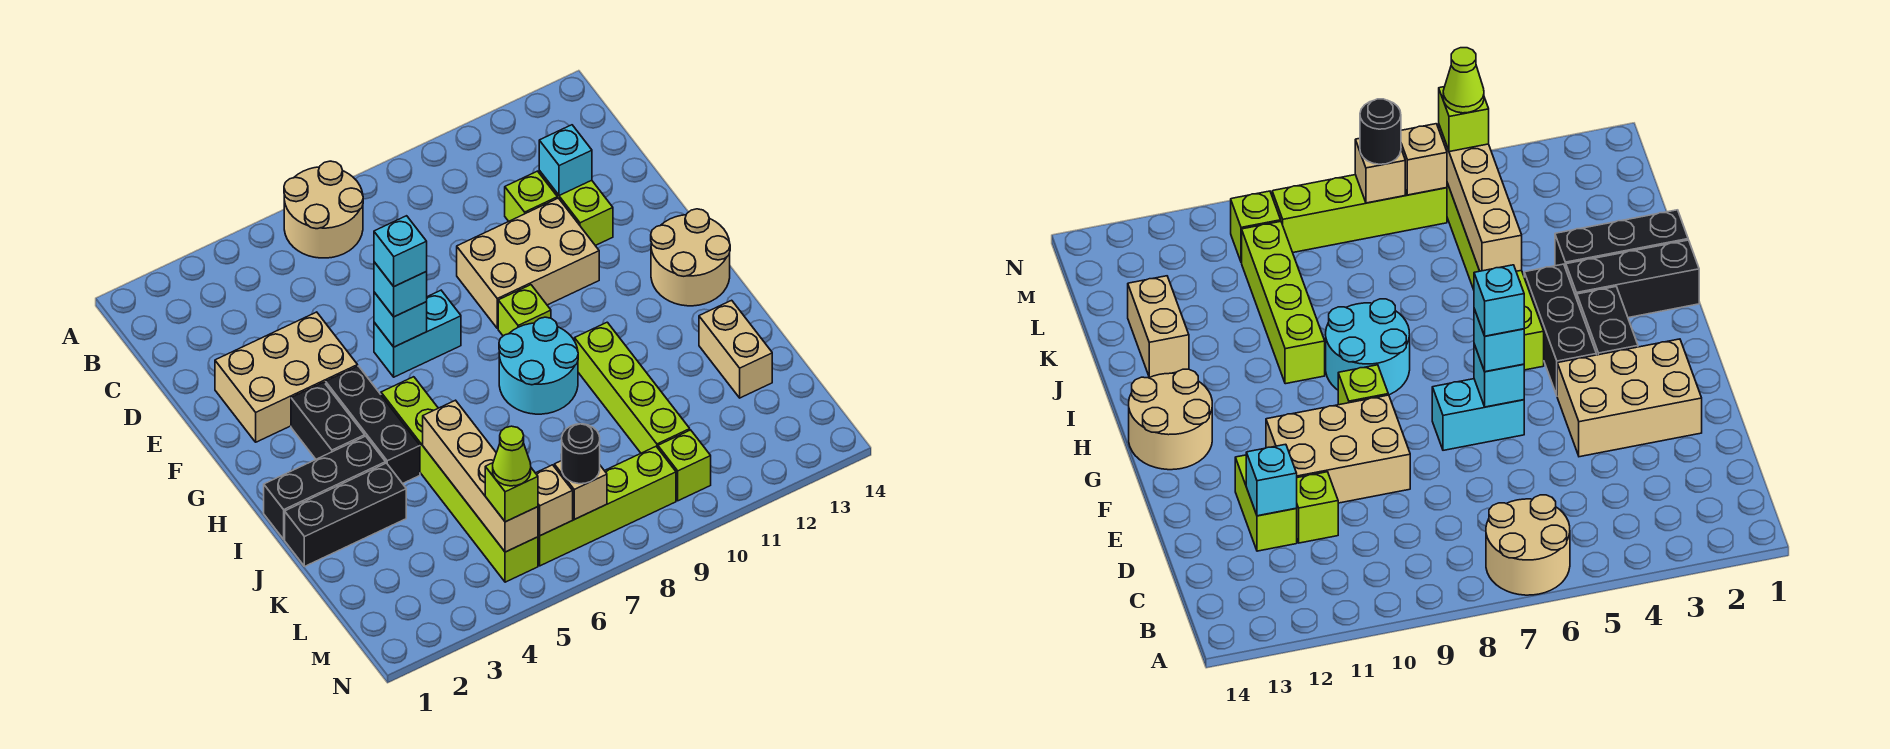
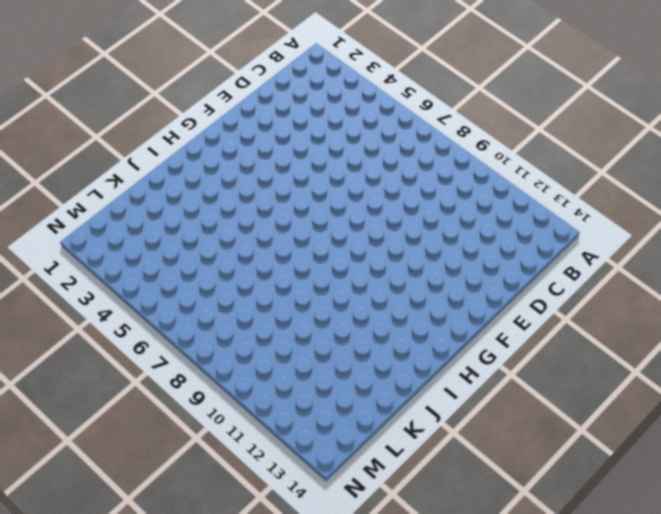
none -> tan 2x2 round brick [284,161,363,258]
none -> lime 1x1 brick [505,171,557,221]
none -> lime 1x2 brick [539,171,613,246]

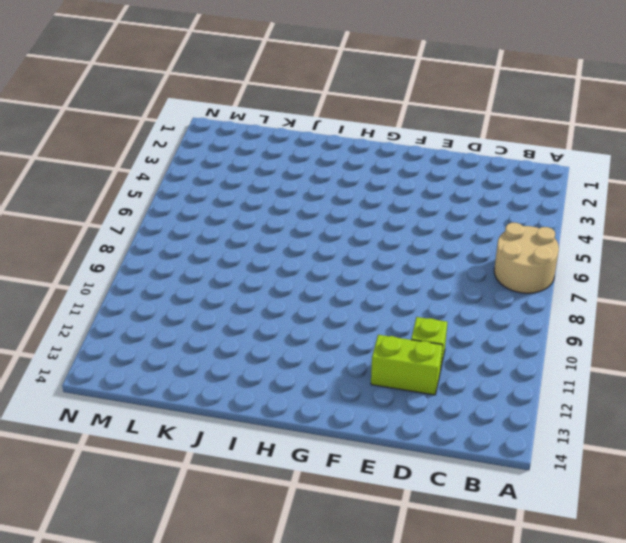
none -> tan 2x3 brick [215,312,358,442]
none -> tan 2x3 brick [457,198,599,328]
none -> cyan 1x2 brick [374,290,461,377]

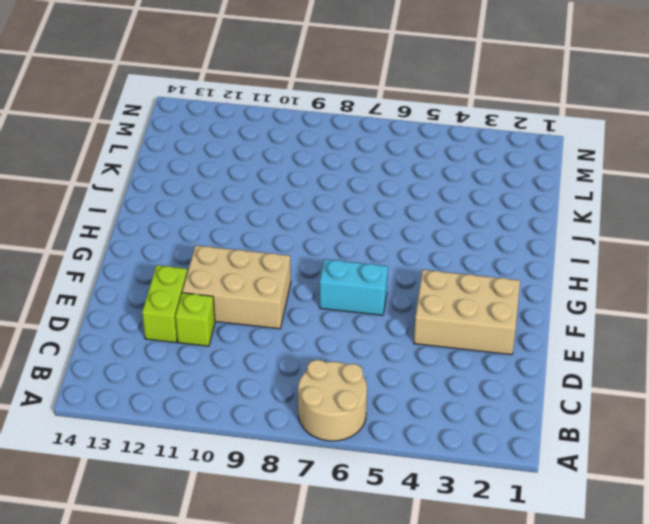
none -> black 1x2 brick [291,382,365,459]
none -> black 1x3 brick [326,366,420,484]
none -> lime 1x1 brick [498,285,551,336]

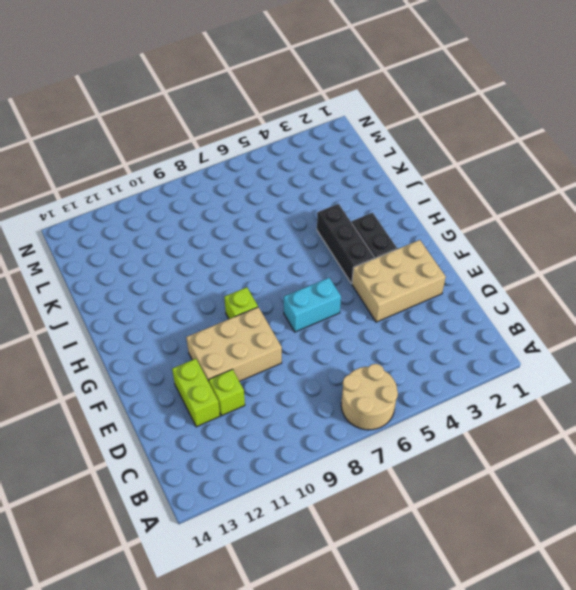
none -> tan 2x2 round brick [651,209,730,306]
none -> lime 1x6 brick [381,377,538,582]
none -> cyan 2x2 round brick [499,317,578,414]

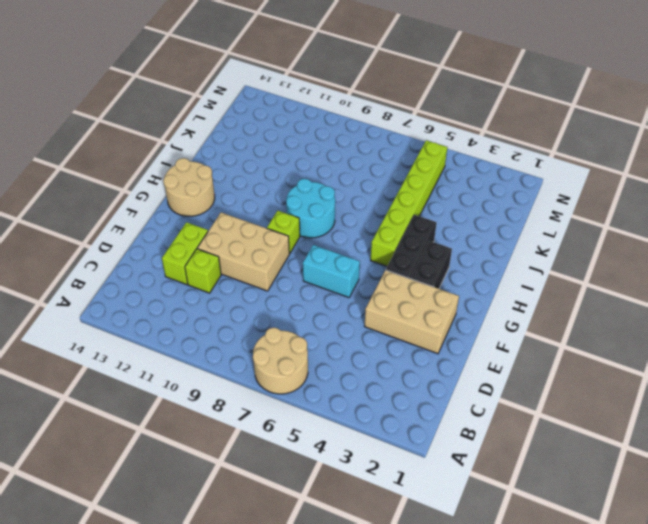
none -> black 1x3 brick [264,436,386,539]
none -> lime 1x4 brick [575,322,690,453]
none -> black 1x3 brick [285,463,406,566]

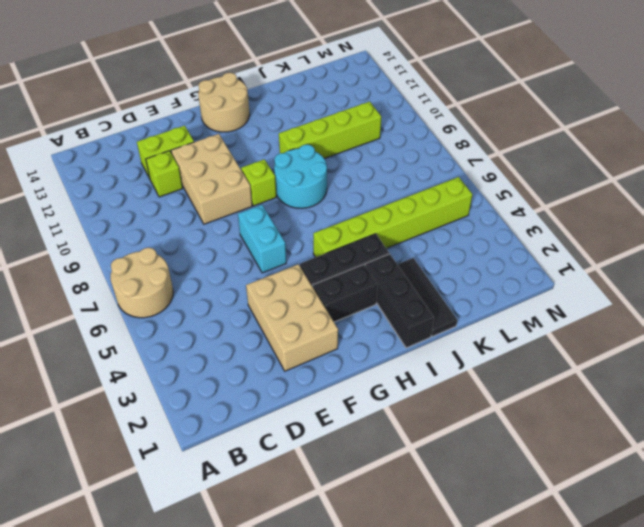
black 1x3 tile [397,258,457,337] -> black 1x3 brick [285,463,406,566]
none -> tan 1x2 brick [699,300,772,398]
none -> lime 1x4 brick [538,447,676,566]
none -> lime 1x1 brick [658,430,711,501]

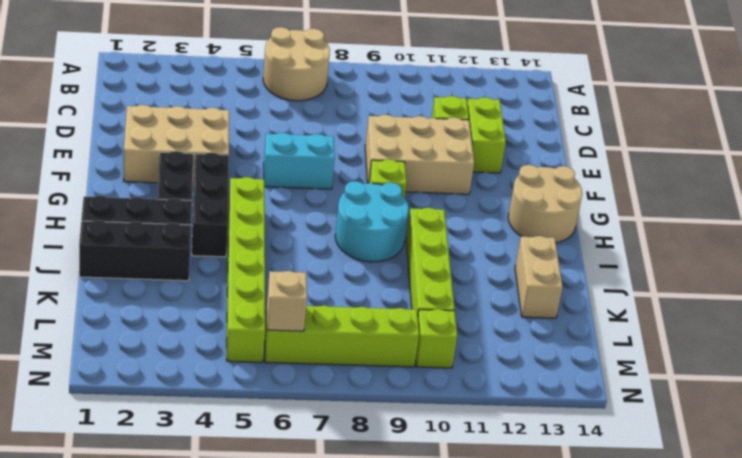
none -> cyan 1x1 brick [539,125,592,195]
none -> cyan 1x1 brick [374,292,427,347]
none -> tan 1x4 brick [423,400,538,552]

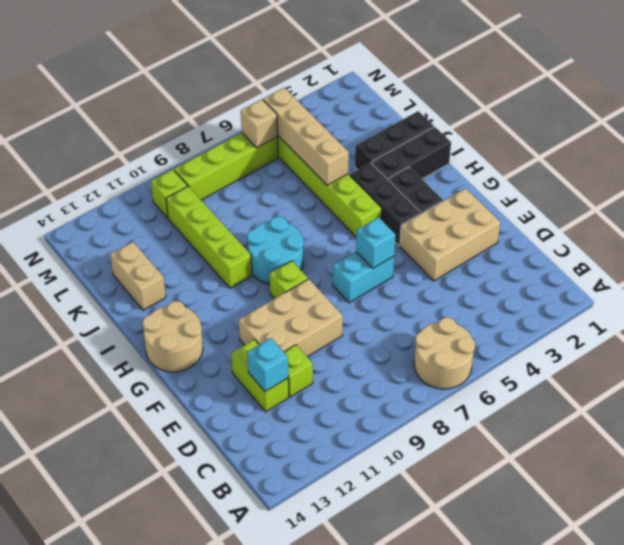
none -> tan 1x1 brick [554,461,607,519]
none -> cyan 1x1 brick [374,262,427,317]
none -> lime 1x1 brick [485,463,538,522]

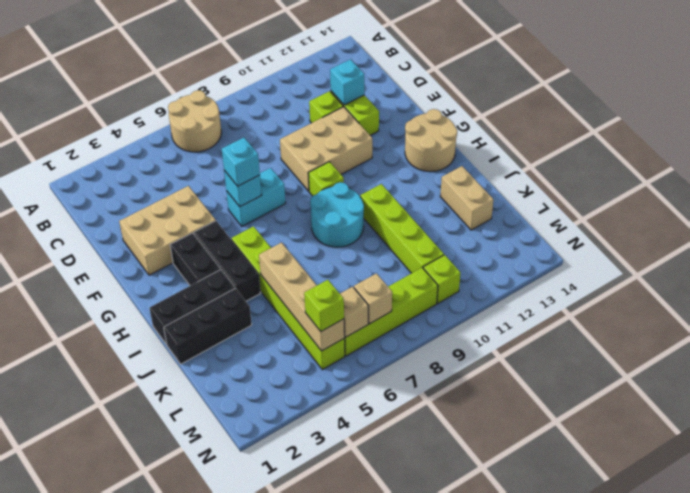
none -> black 1x1 round brick [561,424,600,484]
none -> cyan 1x1 brick [374,216,427,286]
none -> lime 1x1 cone [493,426,531,486]

